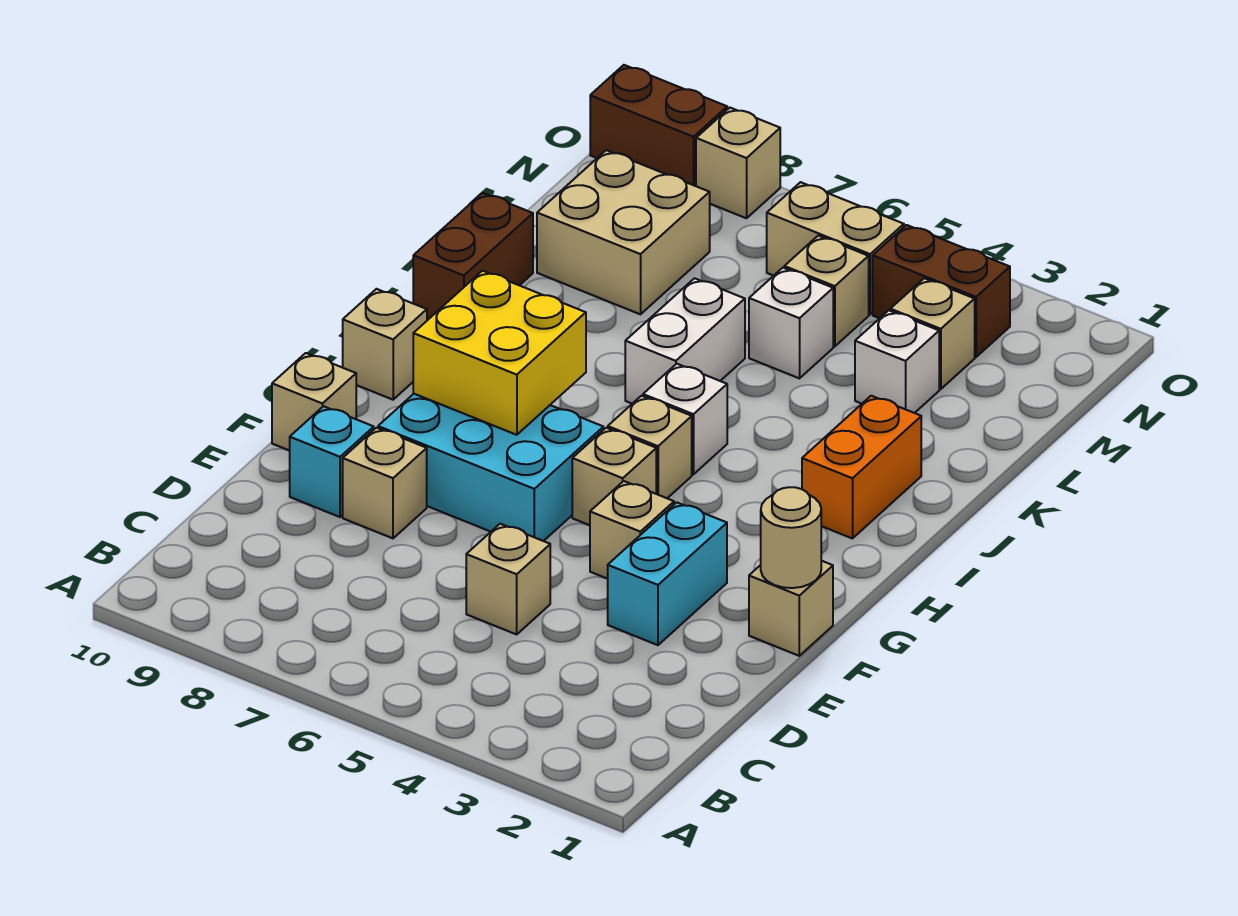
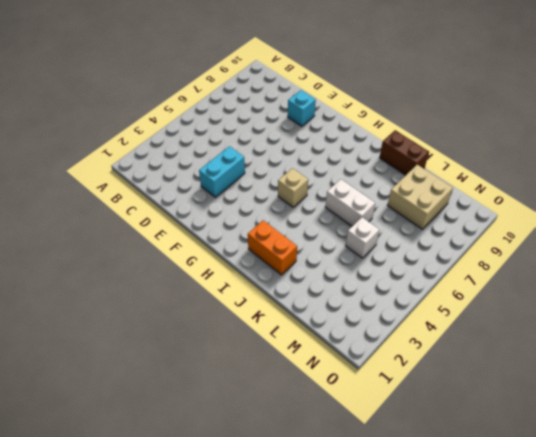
cyan 1x2 brick [199,146,245,197] -> cyan 1x2 brick turned to [608,502,727,645]
none -> tan 1x1 brick [466,524,550,634]
none -> tan 1x1 brick [343,428,427,538]
none -> tan 1x1 brick [749,561,833,656]

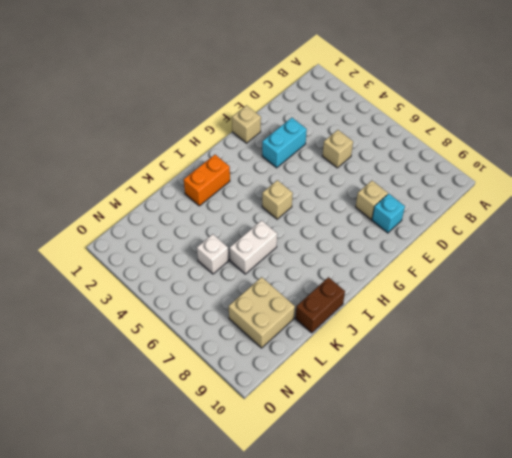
none -> tan 1x1 brick [590,481,674,579]
none -> cyan 2x3 brick [378,394,603,541]
none -> tan 1x1 brick [272,353,356,451]

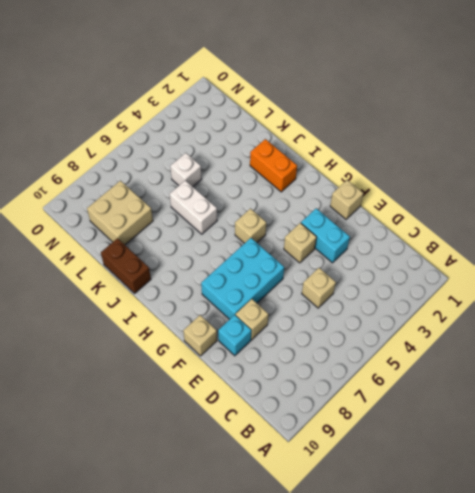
none -> tan 1x1 brick [572,428,656,525]
none -> tan 1x1 brick [343,289,427,400]
none -> white 1x1 brick [643,364,727,475]

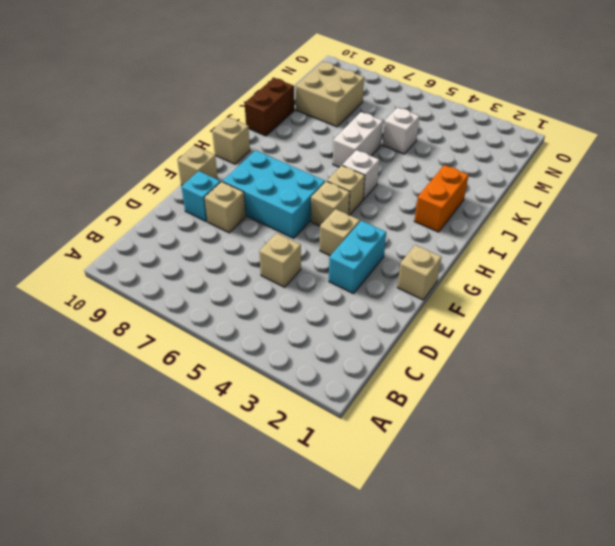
none -> white 1x1 brick [855,310,939,413]
none -> tan 1x1 brick [890,278,975,389]
none -> tan 1x1 brick [784,236,869,346]

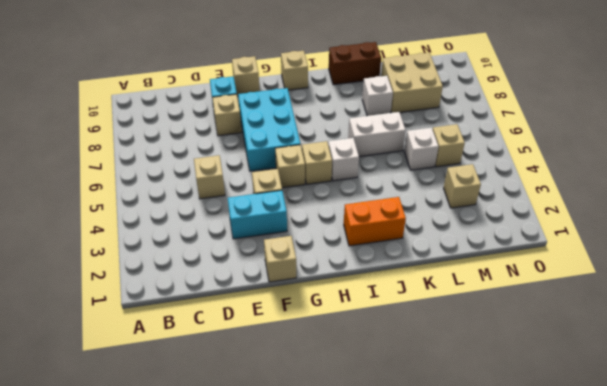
white 1x1 brick [362,76,393,116] -> white 1x1 brick moved to [855,310,939,413]
none -> brown 1x2 brick [873,225,1010,357]
none -> tan 1x2 brick [767,182,904,314]
none -> tan 1x1 brick [696,108,780,218]

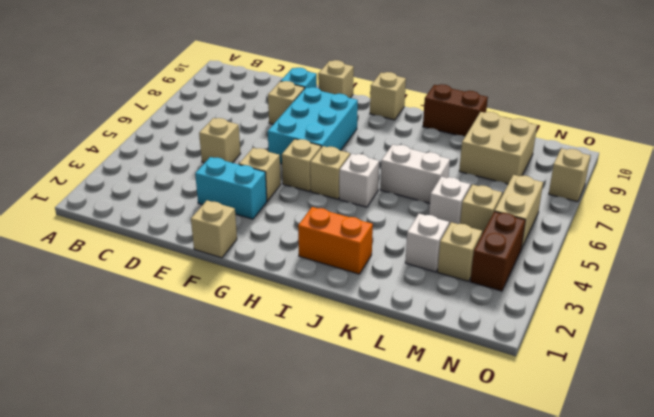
none -> brown 1x2 brick [590,65,727,186]
none -> tan 1x1 round brick [761,487,821,588]
none -> yellow 2x2 brick [413,271,586,435]

